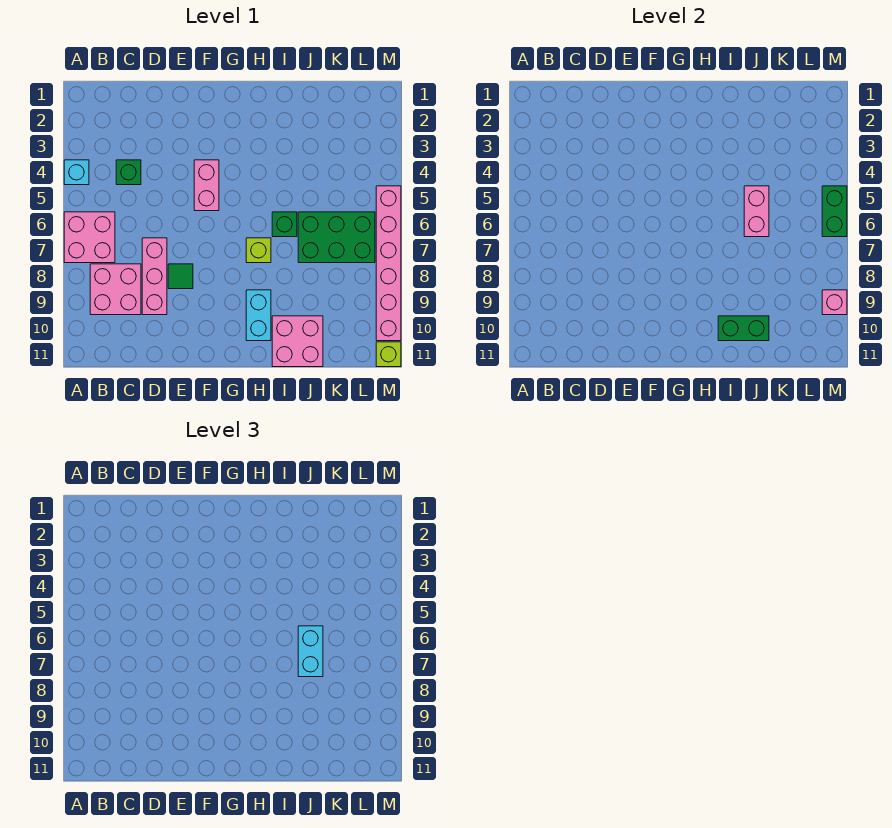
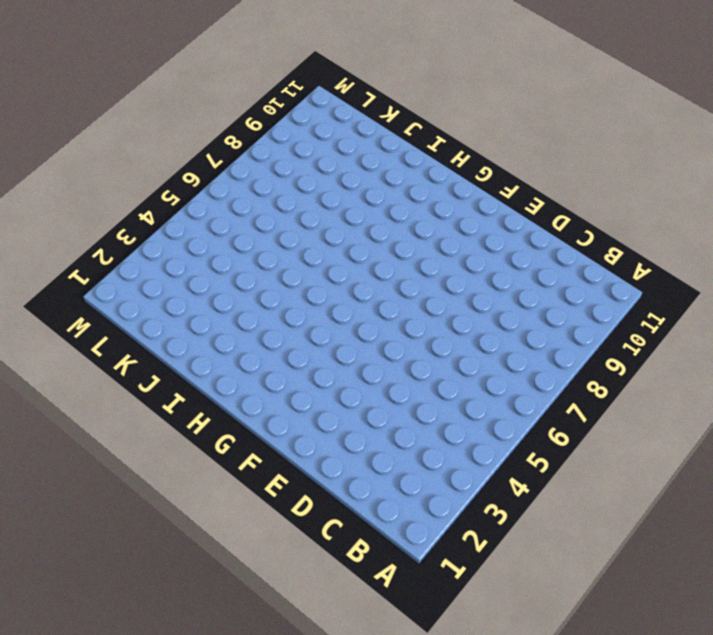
none -> cyan 1x1 brick [64,160,89,185]
none -> pink 2x2 brick [64,212,115,263]
none -> pink 2x2 brick [90,264,141,315]

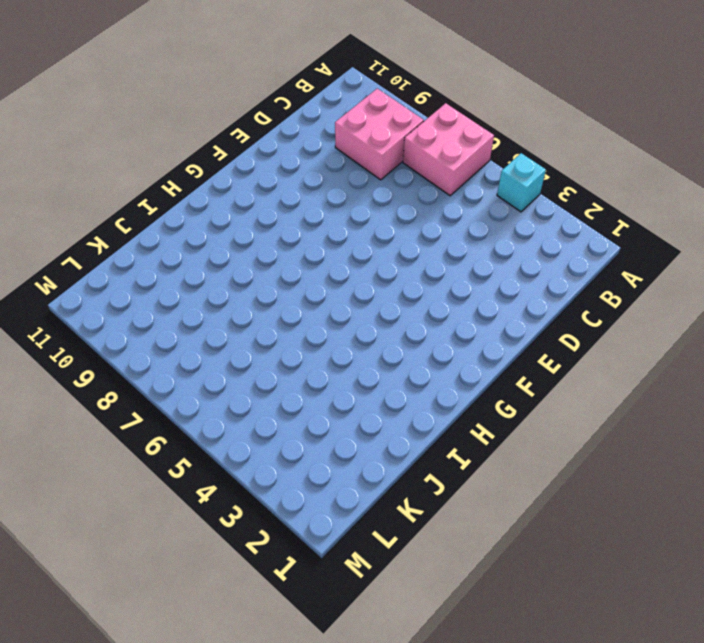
none -> green 1x1 brick [116,160,141,185]
none -> pink 1x3 brick [142,238,167,315]
none -> green 1x1 tile [168,264,193,289]

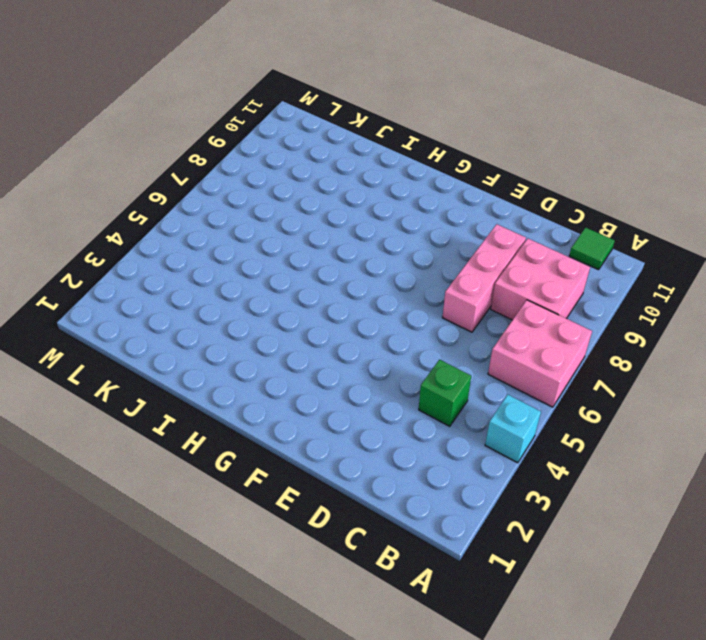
green 1x1 tile [569,228,615,270] -> green 1x1 tile moved to [168,264,193,289]
none -> pink 1x2 brick [194,160,219,211]
none -> lime 1x1 brick [246,238,271,263]
none -> cyan 1x2 brick [246,290,271,341]

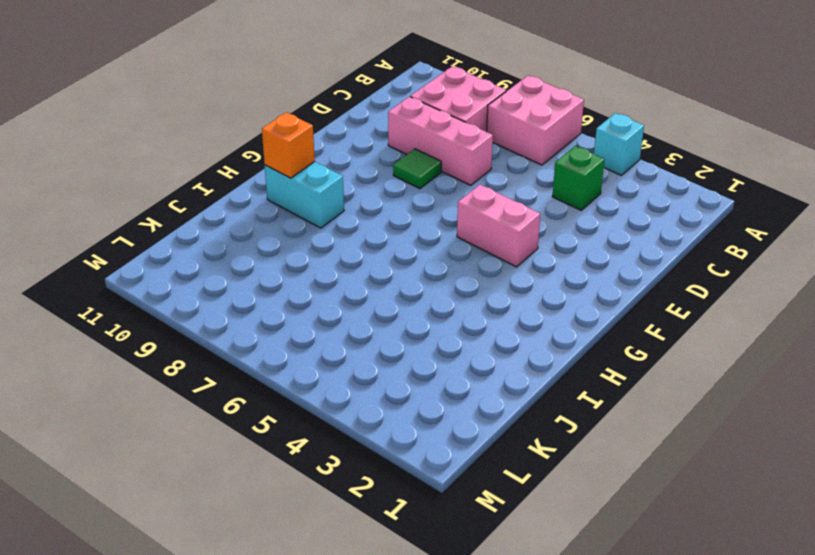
orange 1x1 brick [262,112,315,178] -> none
none -> lime 1x1 brick [246,238,271,263]
none -> green 1x1 brick [272,212,297,237]
none -> pink 2x2 brick [272,316,323,367]

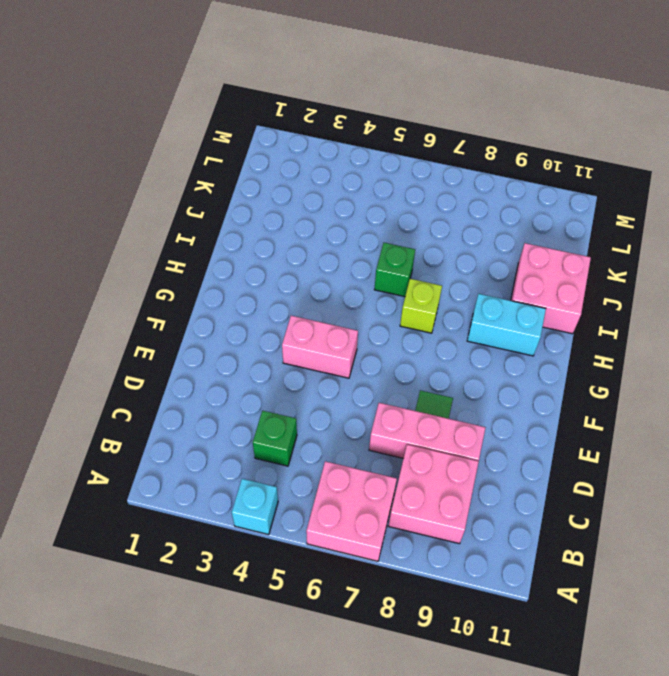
none -> green 2x3 brick [298,212,375,263]
none -> pink 1x6 brick [376,186,401,341]
none -> lime 1x1 brick [376,342,401,367]

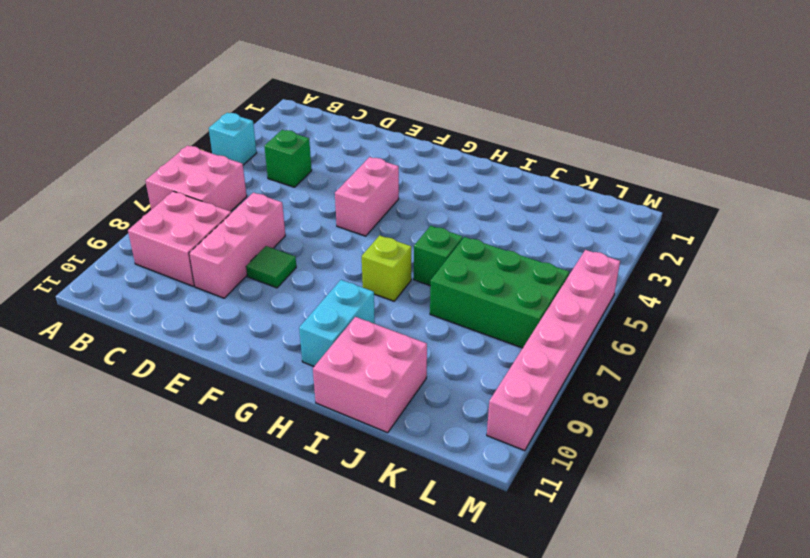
none -> lime 1x1 brick [376,342,401,367]
none -> green 1x2 brick [718,316,769,341]
none -> pink 1x2 brick [744,186,769,237]

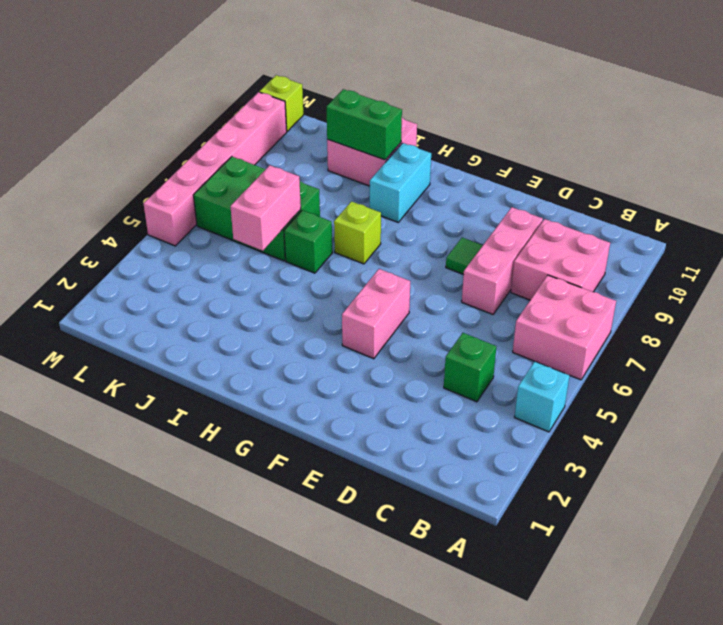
none -> green 1x2 brick [822,186,847,237]
none -> pink 1x1 brick [822,290,847,315]
none -> cyan 1x2 brick [298,626,323,677]

